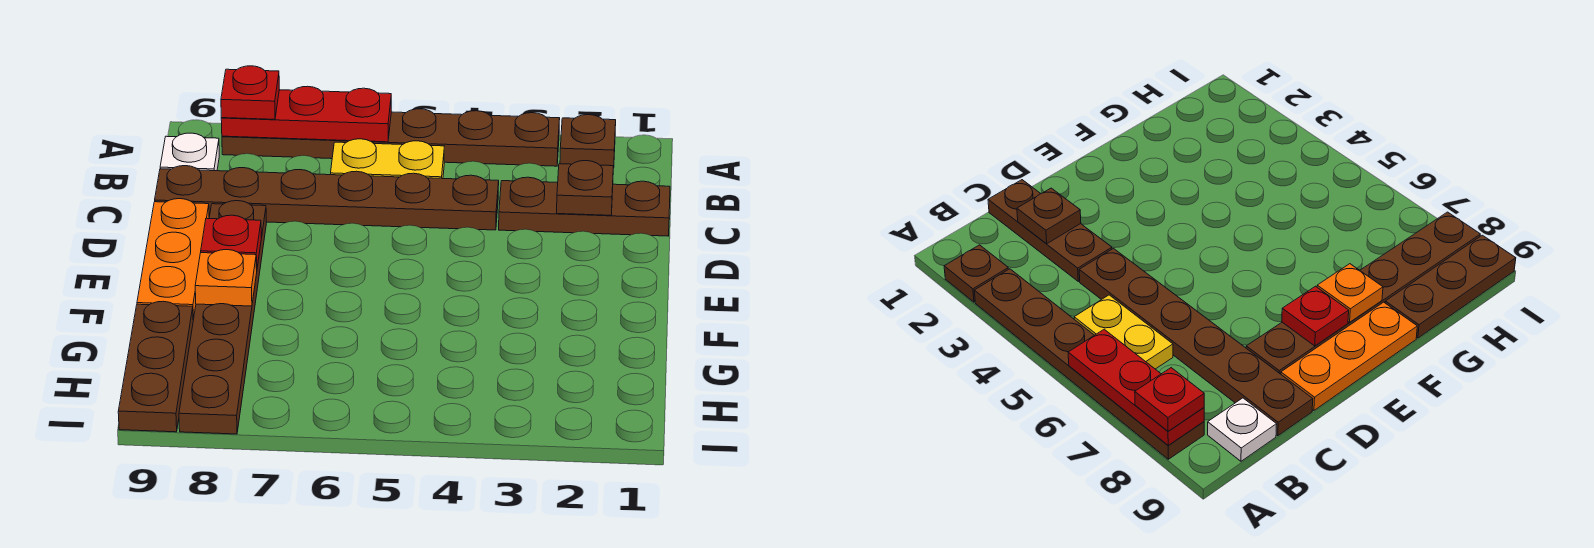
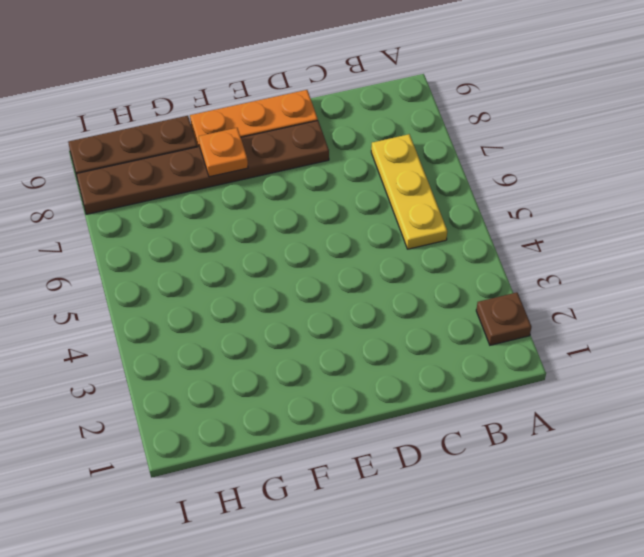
yellow 1x3 plate [371,134,447,249] -> yellow 1x2 plate [331,139,444,179]
none -> brown 1x6 plate [222,109,560,166]
none -> white 1x1 plate [160,133,219,171]
none -> brown 1x3 plate [499,177,670,236]

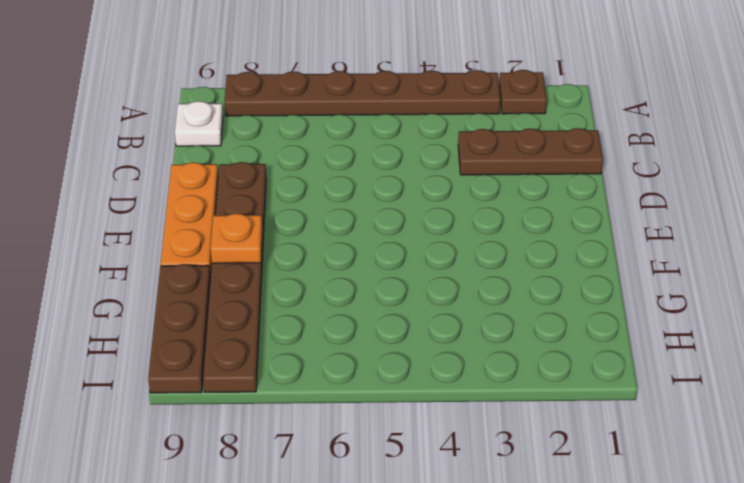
none -> yellow 1x2 plate [331,139,444,179]
none -> brown 1x6 plate [155,166,499,230]
none -> red 1x3 plate [221,86,391,142]

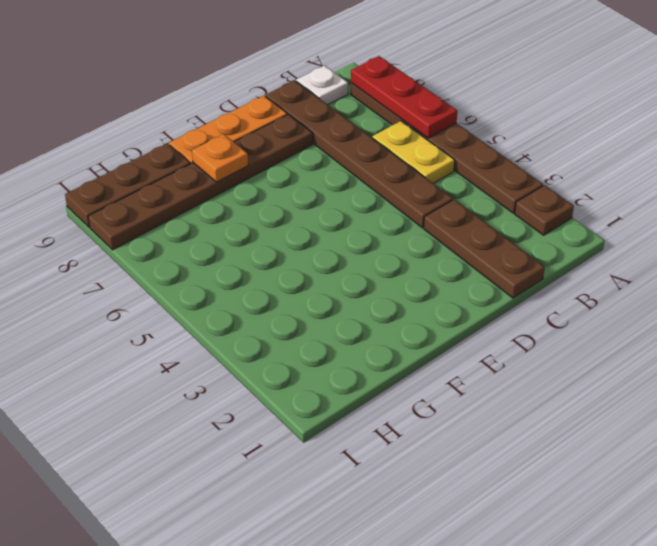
none -> brown 1x1 plate [557,161,613,215]
none -> red 1x1 plate [201,215,261,268]
none -> red 1x1 plate [221,66,279,119]

